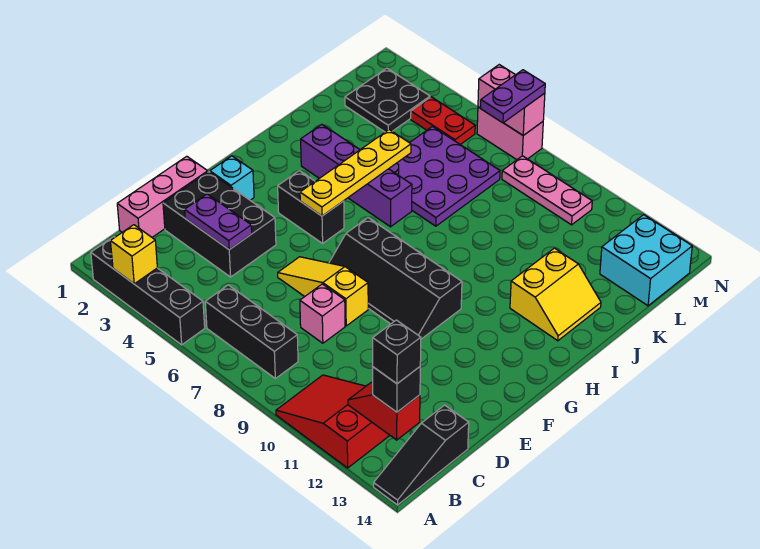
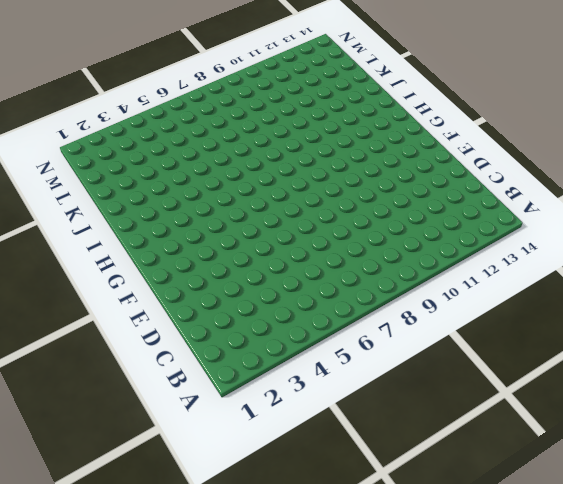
none -> black 1x4 brick [91,237,205,345]
none -> red 2x3 slope [276,375,390,468]
none -> black 1x3 slope [374,405,469,505]

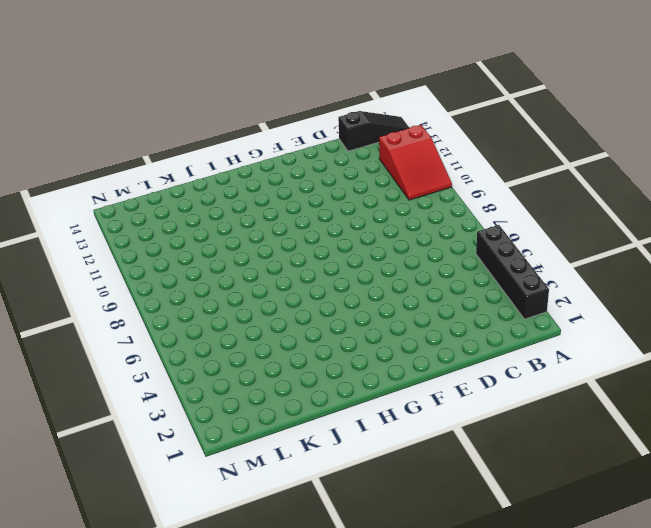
none -> black 1x3 brick [205,285,298,378]
none -> pink 1x3 brick [117,156,208,237]
none -> black 2x3 brick [163,172,276,277]

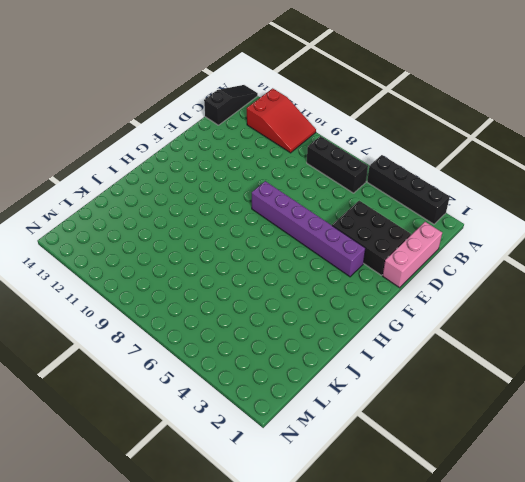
purple 1x6 brick [252,181,365,277] -> black 2x4 slope [329,218,462,339]
none -> pink 1x1 brick [300,284,345,343]
none -> yellow 1x3 slope [278,257,368,326]
none -> cyan 1x1 brick [210,156,254,200]

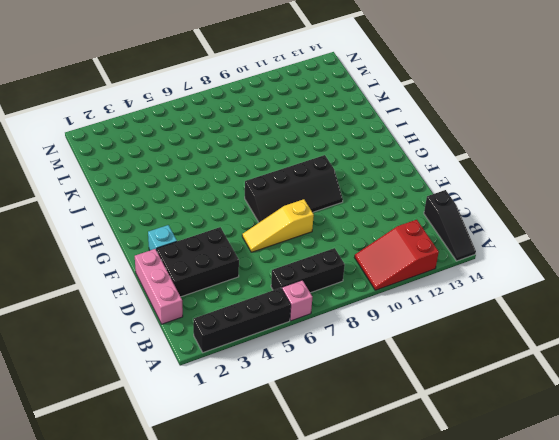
pink 1x1 brick [282,280,312,321] -> pink 1x1 brick moved to [300,284,345,343]
none -> black 1x2 brick [278,171,344,243]
none -> purple 1x4 brick [301,124,412,227]
none -> yellow 2x2 slope [510,248,601,341]

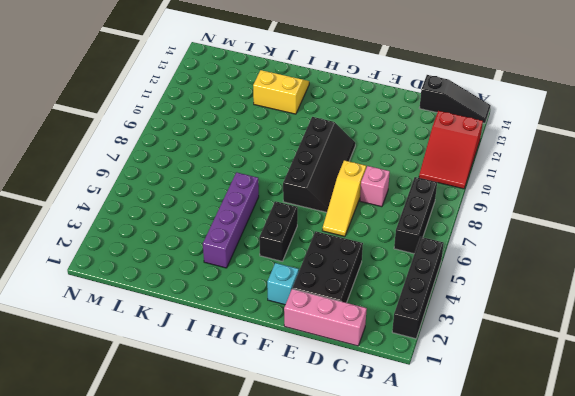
none -> purple 3x3 plate [389,127,500,226]
none -> black 2x2 plate [345,68,430,132]
none -> cyan 2x2 brick [600,215,692,306]

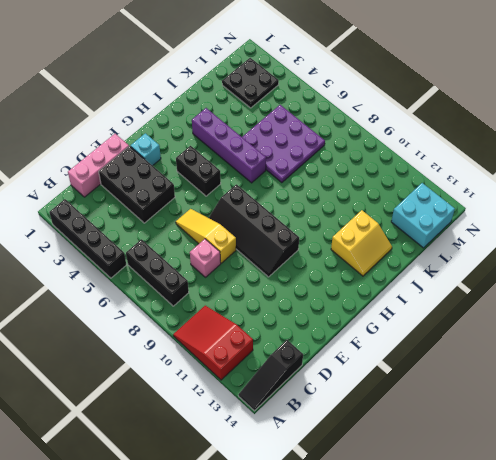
none -> red 1x2 plate [411,97,475,145]
none -> pink 1x3 plate [502,156,592,225]
none -> pink 1x2 brick [477,107,543,160]

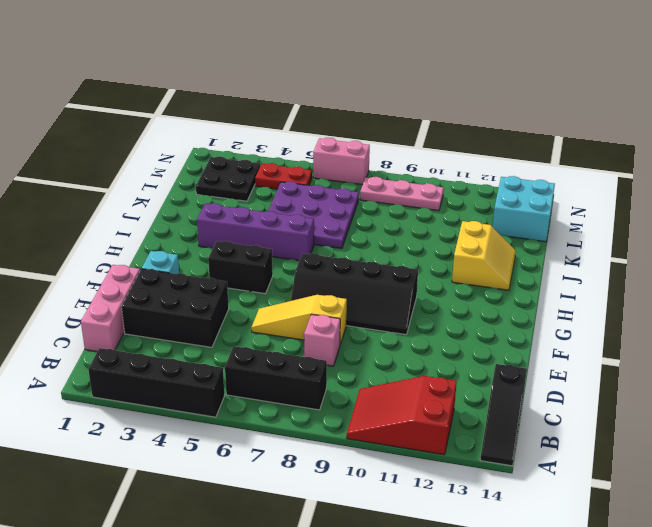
none -> yellow 1x1 brick [111,225,157,284]
none -> red 1x2 slope [348,382,420,440]
none -> purple 1x2 plate [185,194,252,250]

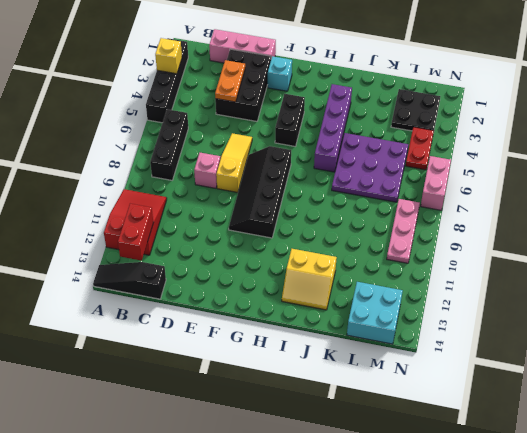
red 1x2 brick [118,204,154,261] -> red 1x2 slope [348,382,420,440]
orange 1x2 plate [215,60,245,102] -> purple 1x2 plate [185,194,252,250]
none -> yellow 1x4 plate [300,130,411,216]
none -> pink 1x2 brick [478,65,545,135]
none -> black 1x1 brick [373,367,420,412]

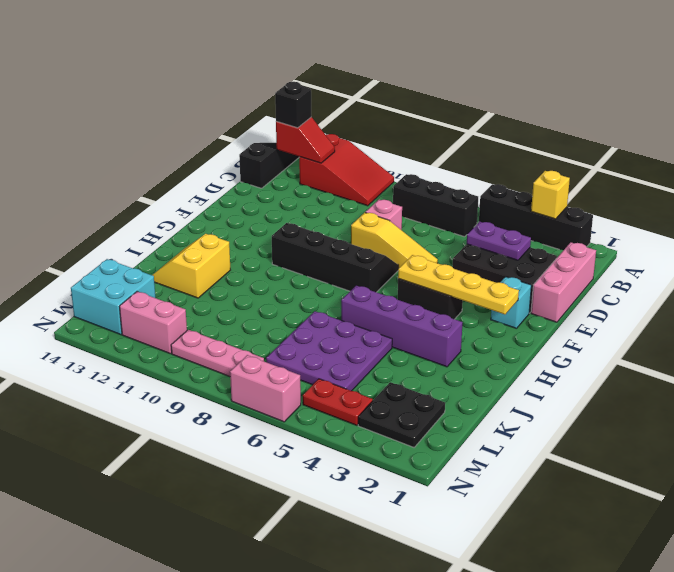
yellow 1x4 plate [398,255,519,314] -> yellow 1x4 plate turned to [300,130,411,216]
pink 1x2 brick [119,292,187,354] -> pink 1x2 brick moved to [478,65,545,135]
none -> purple 1x2 plate [481,70,545,123]
none -> black 1x1 brick [373,320,421,384]

